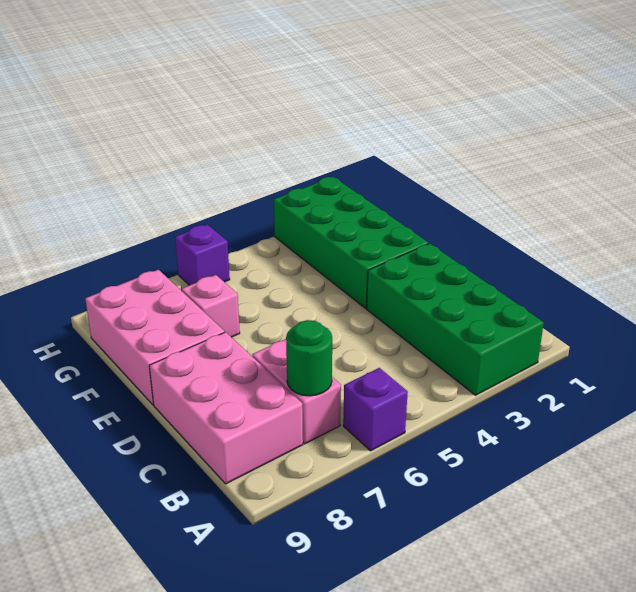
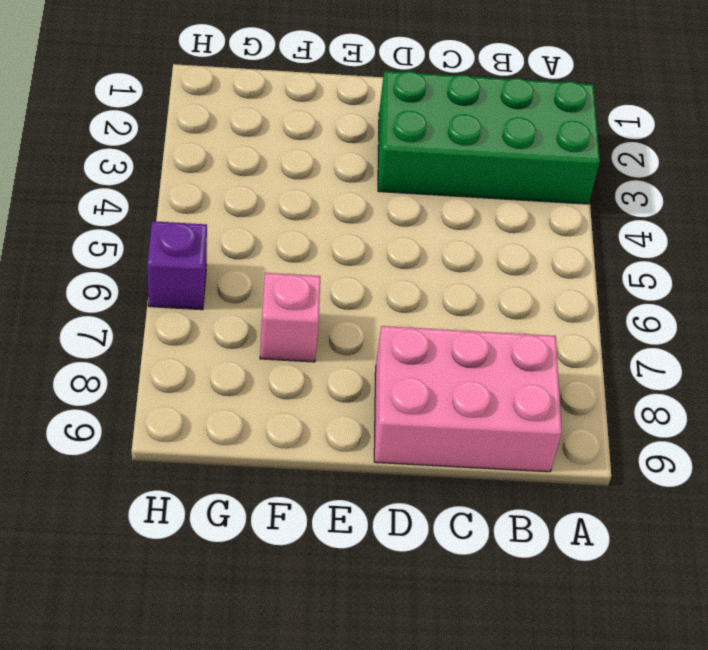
none -> purple 1x1 brick [343,368,408,451]
none -> pink 1x2 brick [252,339,341,444]

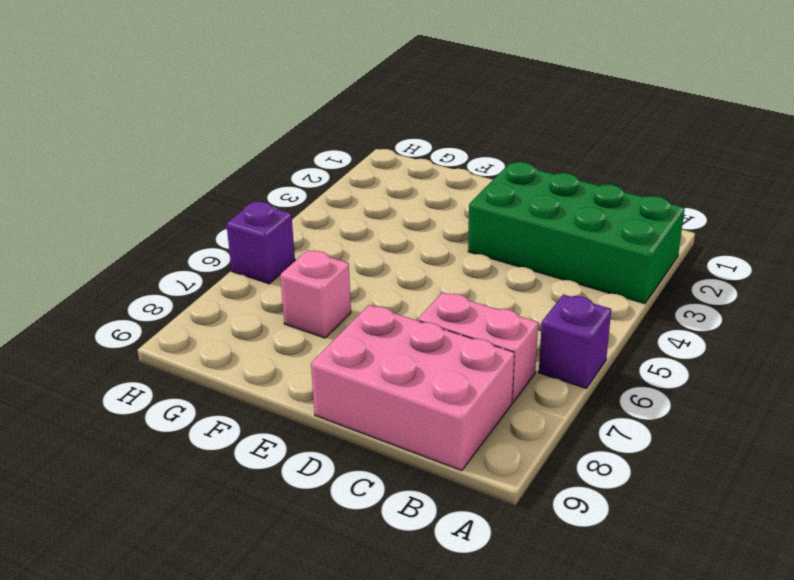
none -> green 2x4 brick [274,177,428,308]
none -> pink 2x3 brick [85,270,225,405]

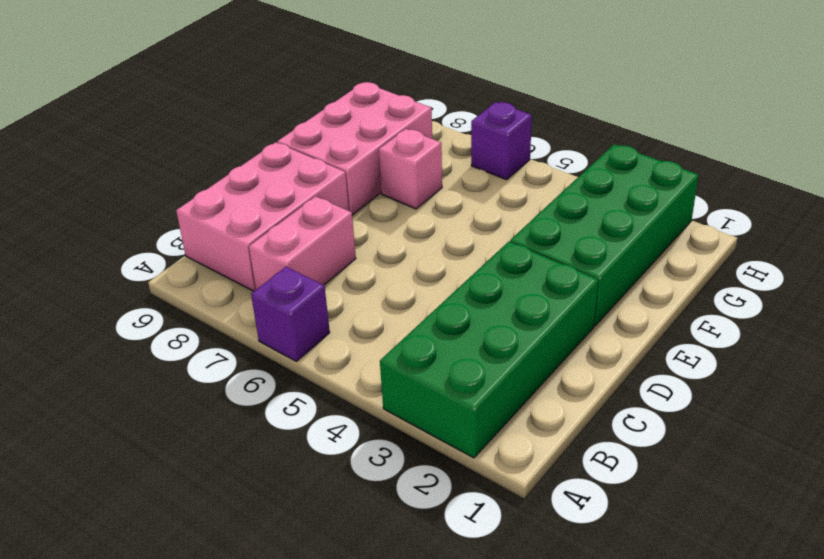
none -> green 1x1 round brick [286,320,332,396]

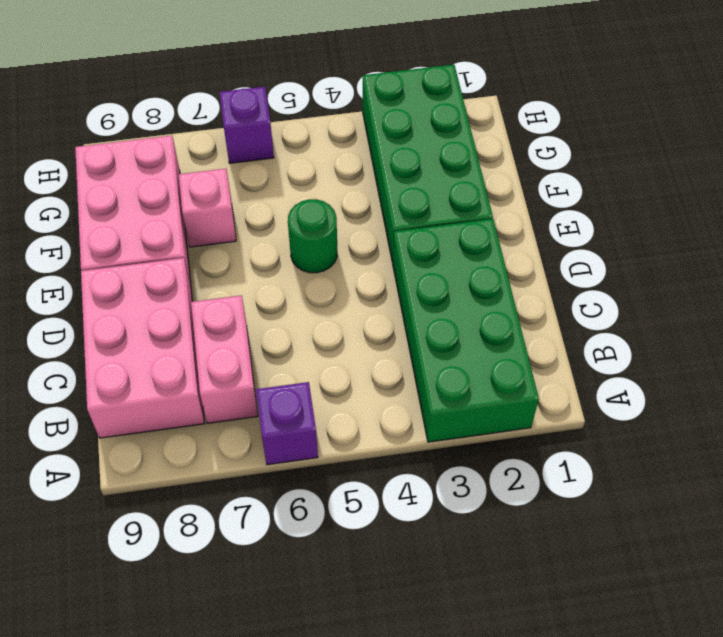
green 1x1 round brick [288,199,337,273] -> green 1x1 round brick moved to [286,320,332,396]

